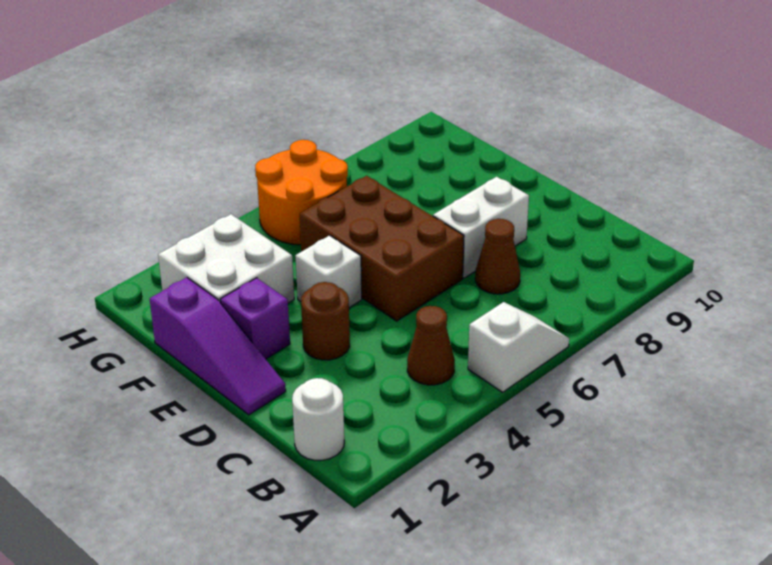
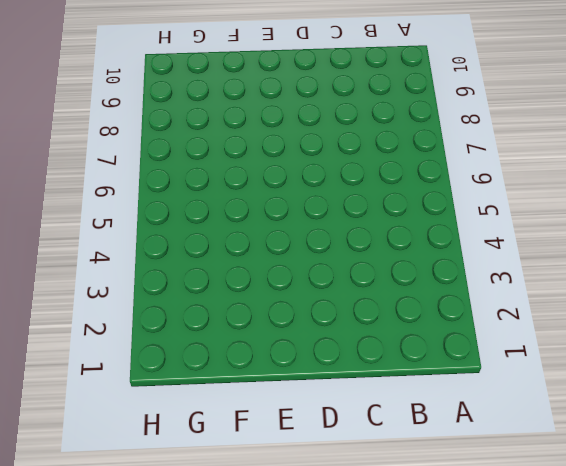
none -> white 1x2 slope [468,302,569,392]
none -> white 1x1 round brick [292,378,344,460]
none -> brown 1x1 cone [407,306,455,385]

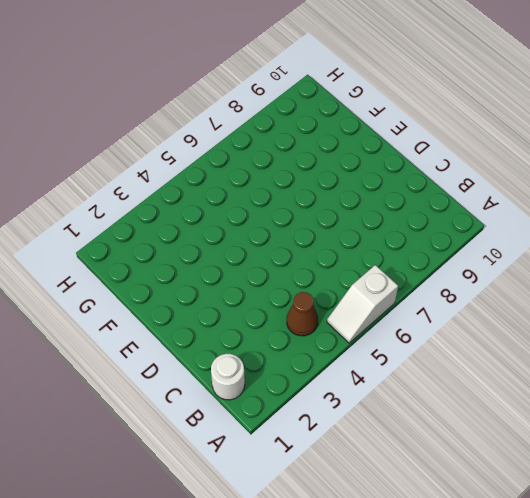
white 1x2 slope [327,265,398,343] -> white 1x2 slope turned to [468,302,569,392]
none -> brown 1x1 cone [475,219,520,294]
none -> purple 1x3 slope [150,277,286,415]
none -> brown 1x1 round brick [301,282,350,360]

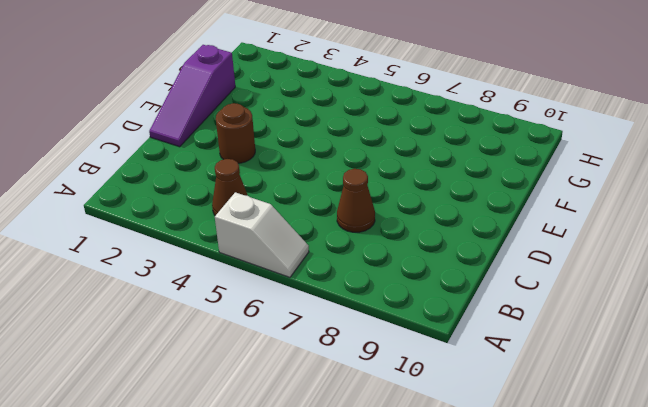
none -> white 1x1 round brick [292,378,344,460]
none -> brown 2x3 brick [300,176,464,321]
none -> white 1x2 brick [433,177,529,278]

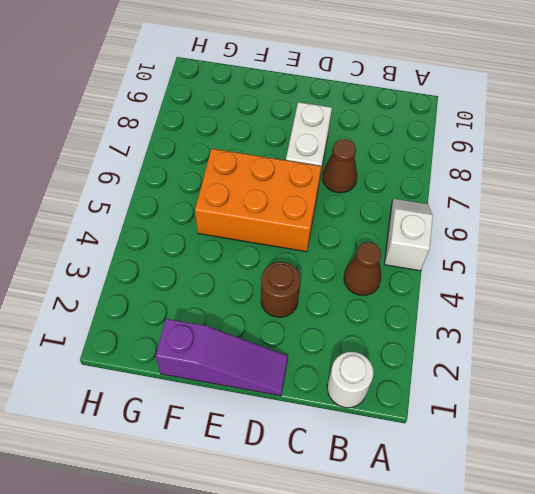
orange 2x3 brick [195,149,321,252] -> brown 2x3 brick [300,176,464,321]
none -> purple 1x1 brick [220,278,290,359]
none -> white 1x1 brick [295,235,362,308]
none -> white 2x2 brick [158,214,294,303]

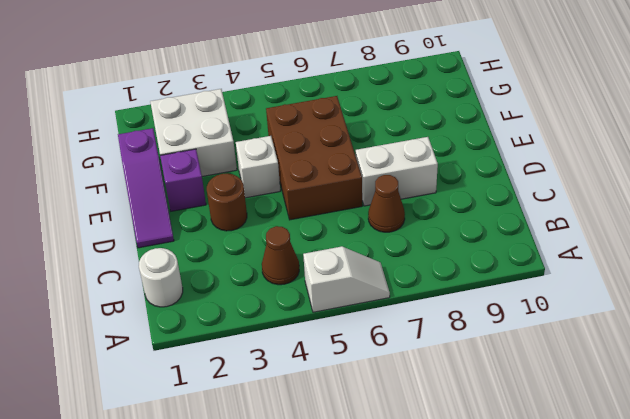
none -> orange 2x2 round brick [255,140,348,245]

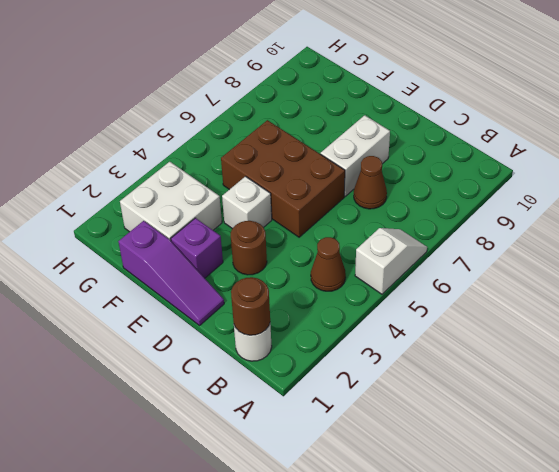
brown 1x1 round brick [231,277,270,335] -> none
none -> orange 2x2 round brick [255,140,348,245]

